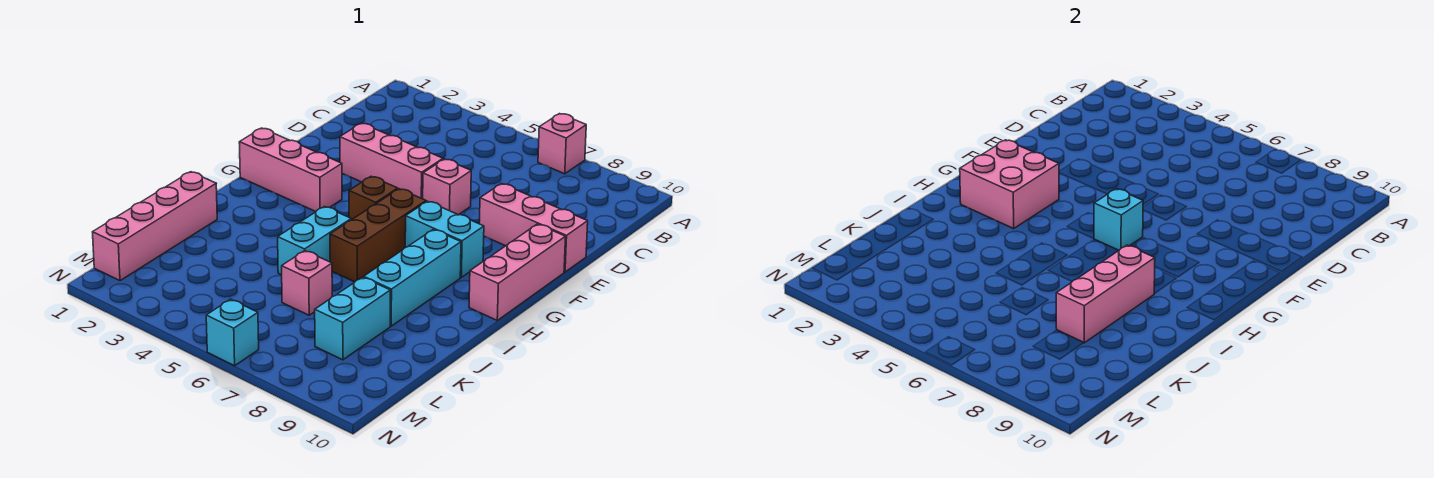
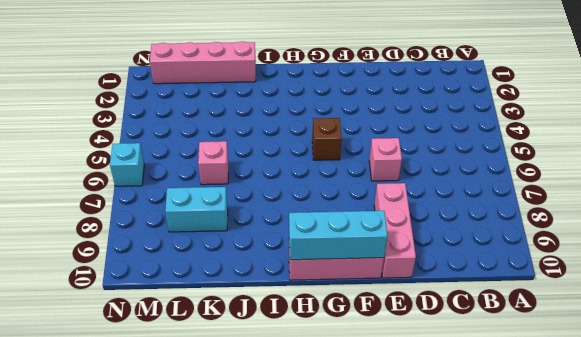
cyan 1x3 brick [289,211,388,260] -> cyan 1x3 brick moved to [364,229,461,326]
none -> pink 1x1 brick [538,114,586,174]
none -> pink 1x3 brick [340,123,443,199]
none -> pink 1x3 brick [239,128,342,212]

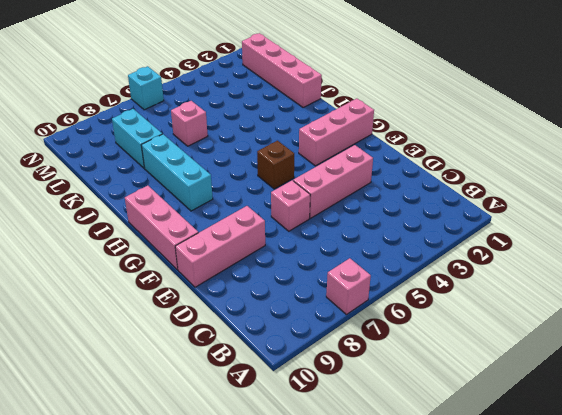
none -> brown 1x3 brick [330,189,426,282]
none -> cyan 1x2 brick [405,201,484,277]
none -> cyan 1x2 brick [278,207,351,275]

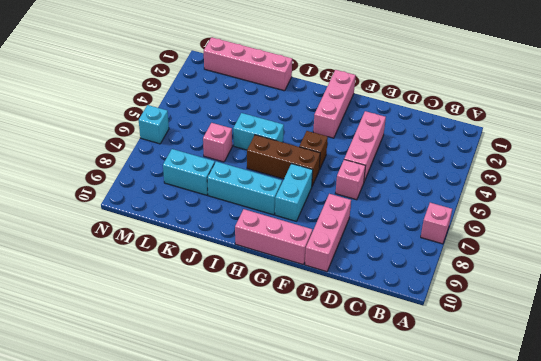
none -> pink 2x2 brick [960,140,1059,228]
none -> cyan 1x1 brick [1094,189,1143,250]
none -> pink 1x3 brick [1056,245,1155,343]

